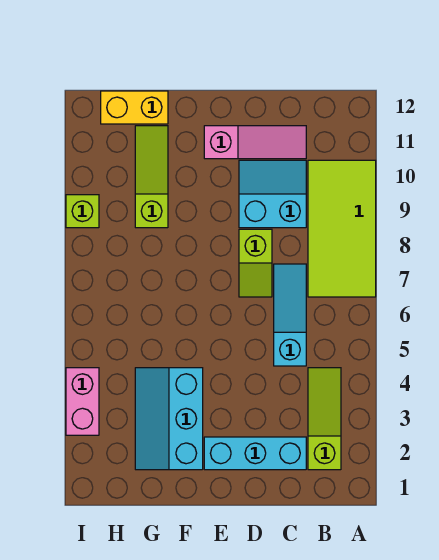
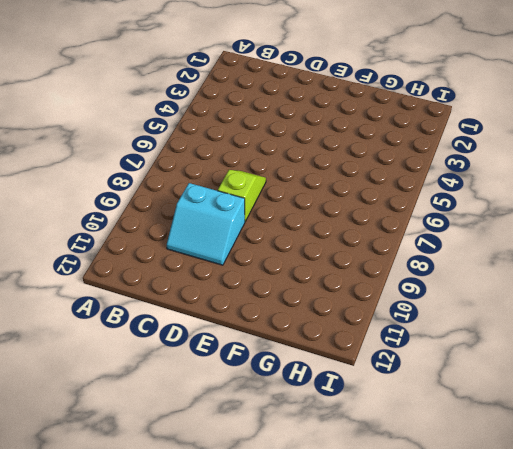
none -> lime 2x4 tile [308,160,376,297]
none -> lime 1x3 slope [308,368,341,470]
none -> cyan 1x3 brick [204,437,306,470]

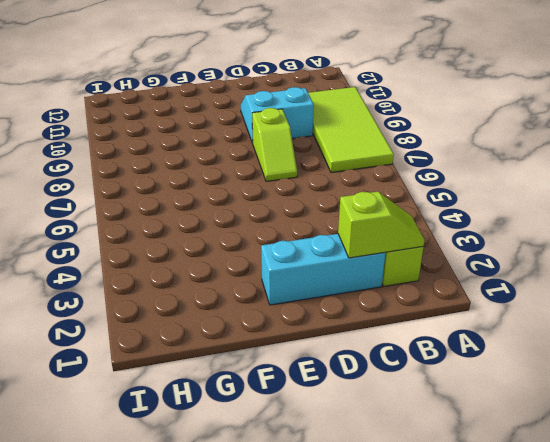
lime 1x2 slope [338,192,425,258] -> none
none -> cyan 1x3 slope [274,264,306,366]
none -> pink 1x3 slope [204,126,306,159]
none -> cyan 2x3 slope [135,368,203,470]

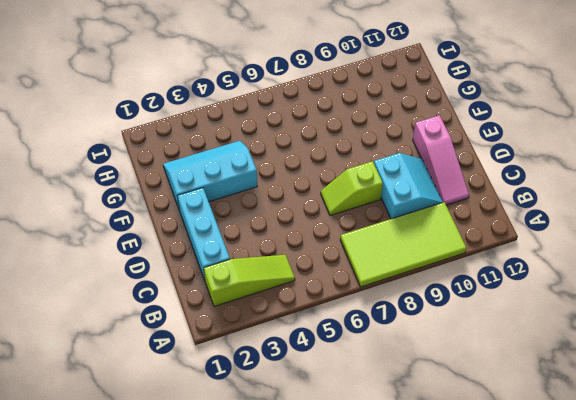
none -> cyan 1x3 slope [274,264,306,366]
none -> lime 1x3 slope [135,126,168,228]
none -> yellow 1x2 brick [101,91,168,124]

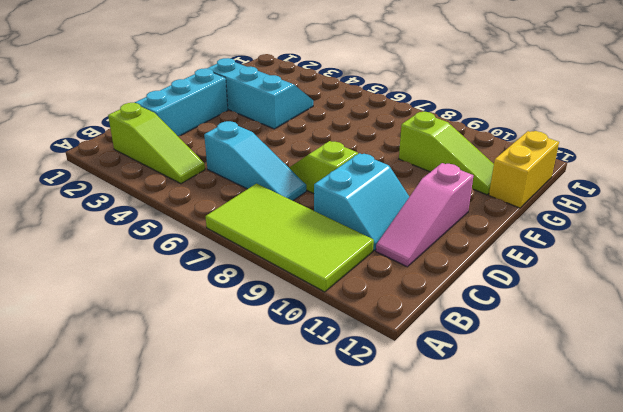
none -> pink 1x2 brick [66,368,99,435]
none -> lime 1x1 brick [66,195,99,228]

